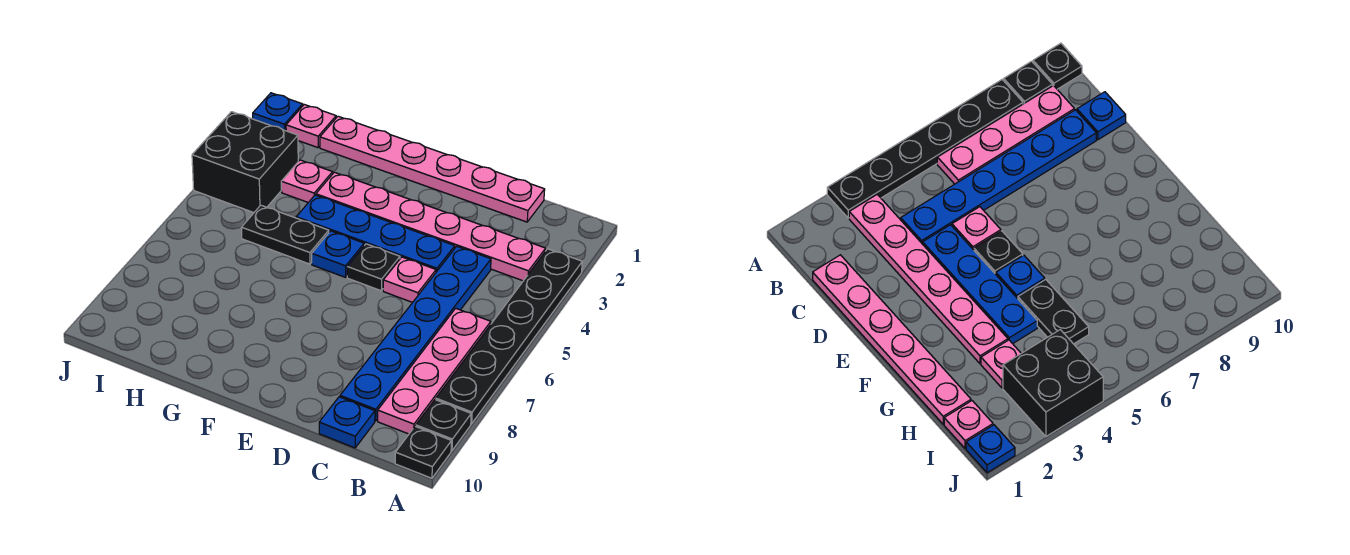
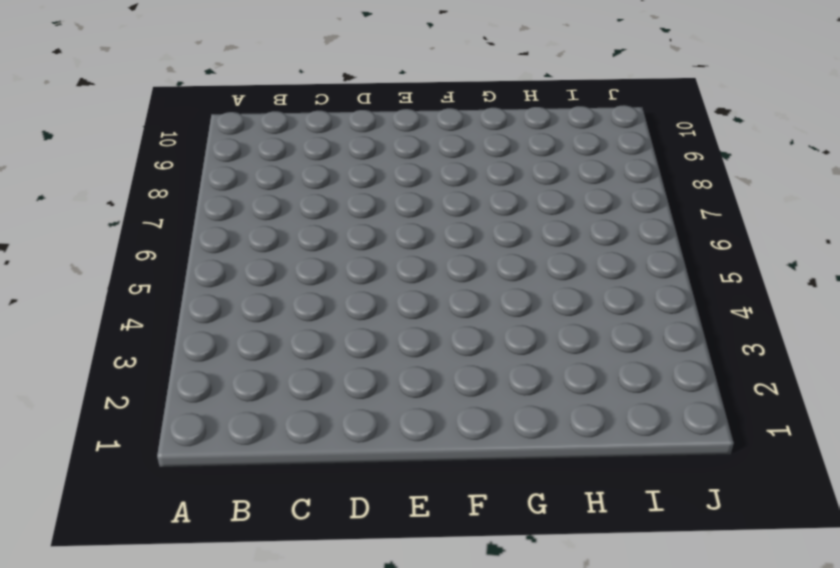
none -> black 1x6 plate [436,249,582,424]
none -> black 1x1 plate [416,400,471,451]
none -> black 1x1 plate [395,426,451,478]

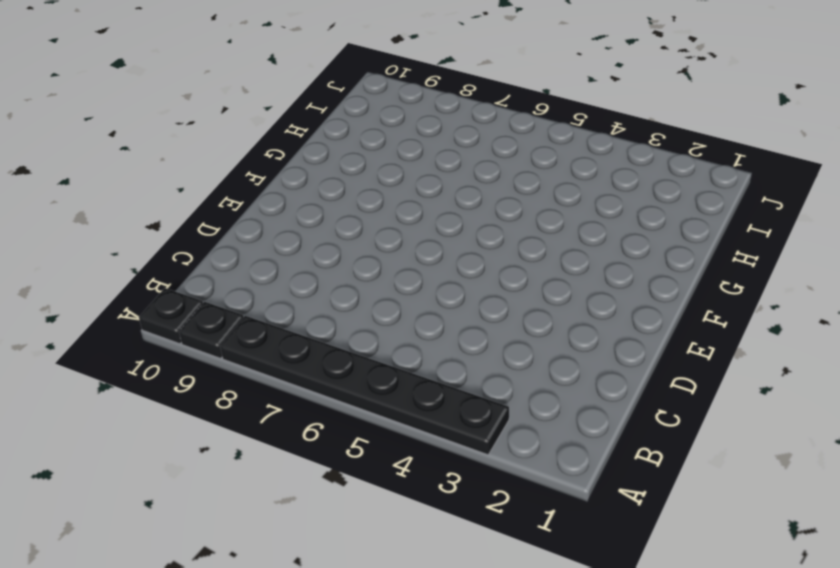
none -> pink 1x6 plate [316,172,546,281]
none -> pink 1x4 plate [378,308,491,434]
none -> pink 1x6 plate [320,116,545,222]

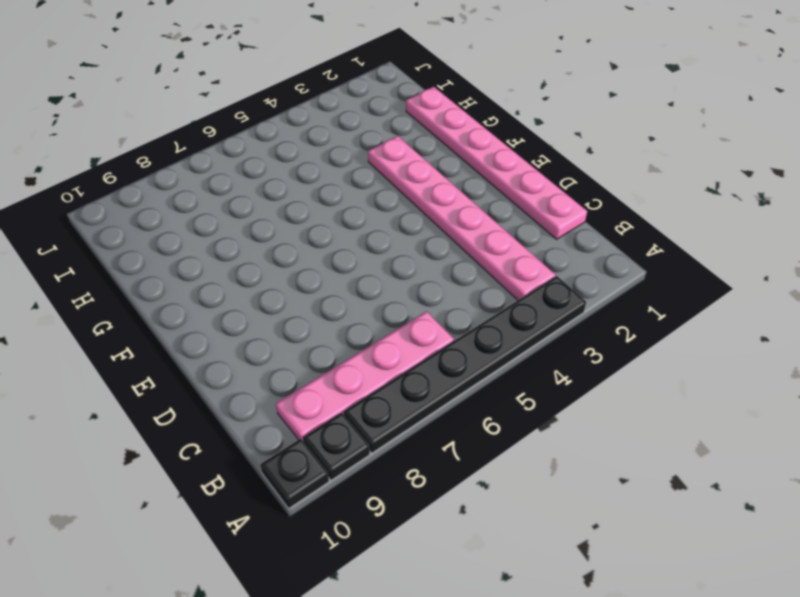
none -> blue 1x6 plate [340,246,491,421]
none -> blue 1x1 plate [319,397,375,448]
none -> blue 1x4 plate [296,195,455,272]

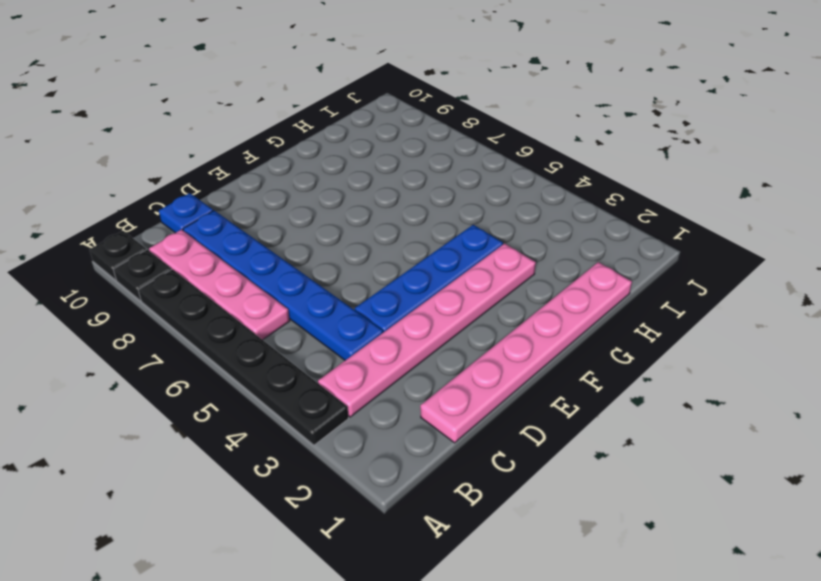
none -> pink 1x1 plate [383,257,436,303]
none -> black 1x1 plate [347,244,400,291]
none -> blue 1x1 plate [312,231,364,277]

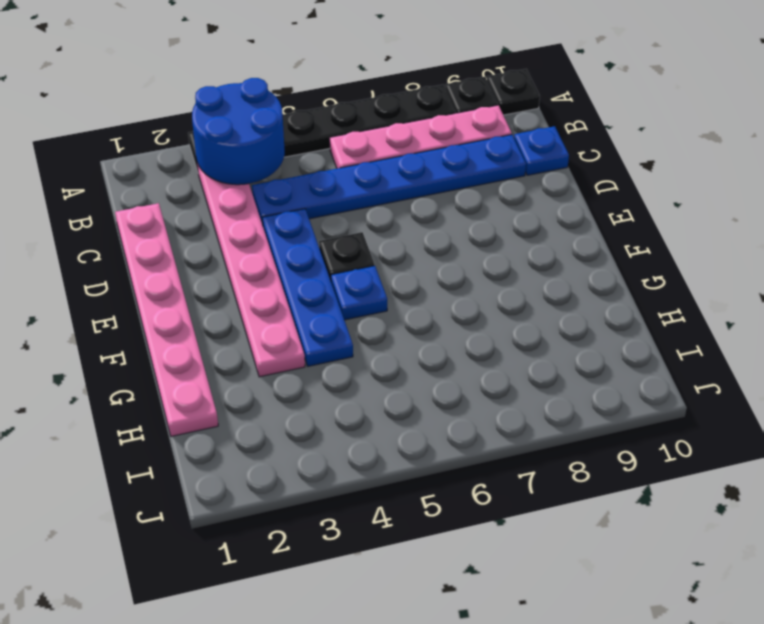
blue 2x2 round brick [192,78,285,185] -> none
none -> pink 1x1 plate [383,257,436,303]
none -> black 1x2 plate [241,205,329,264]
none -> pink 1x1 plate [281,160,333,202]

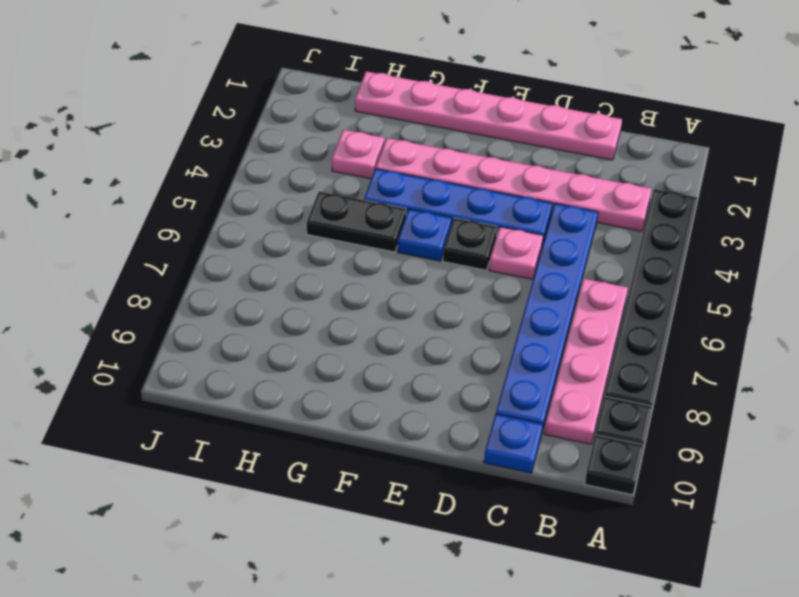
none -> pink 1x1 plate [286,105,336,148]
none -> black 2x2 brick [192,112,298,213]
none -> blue 1x1 plate [253,93,303,131]

